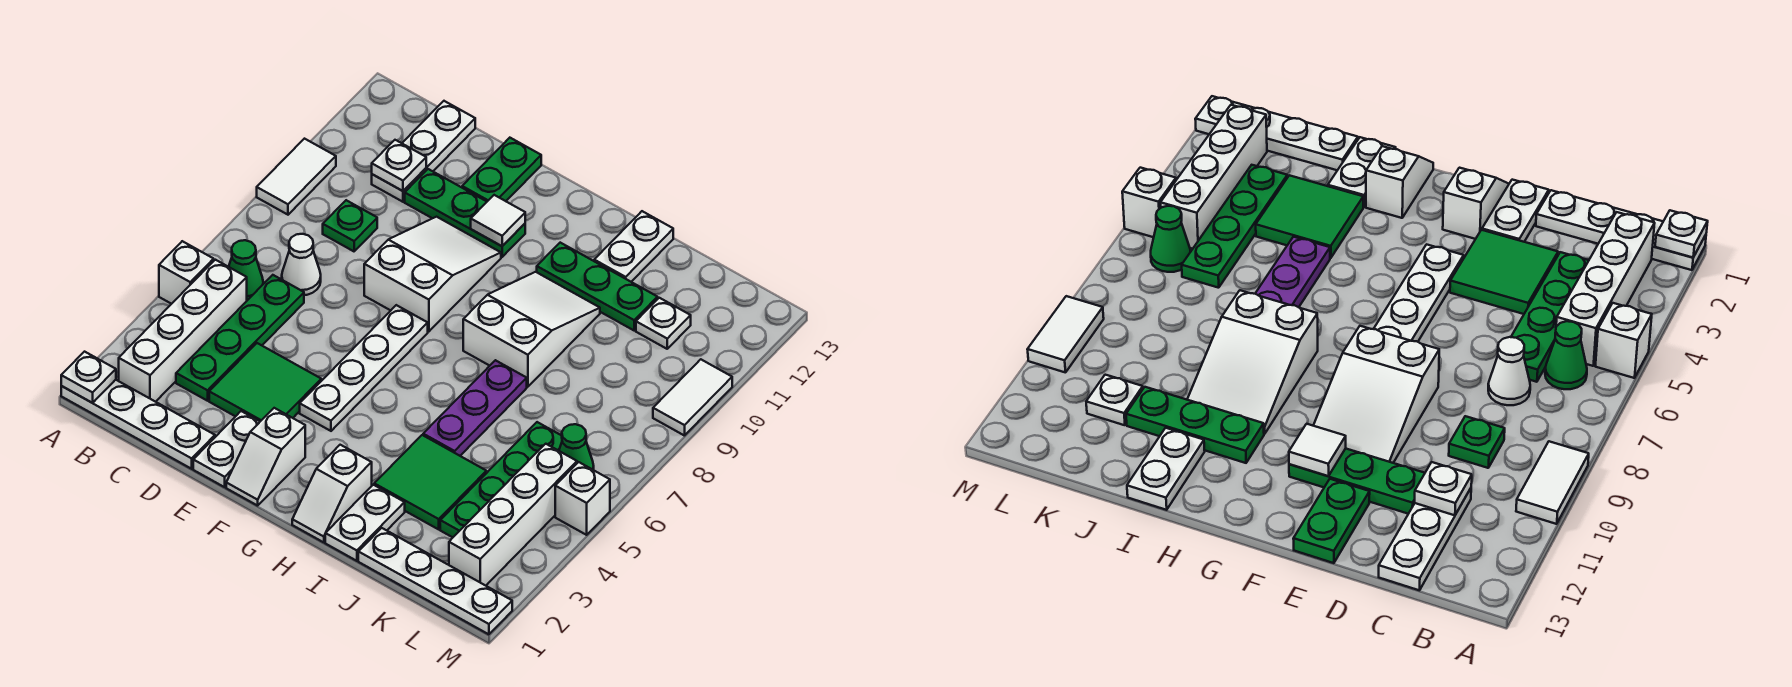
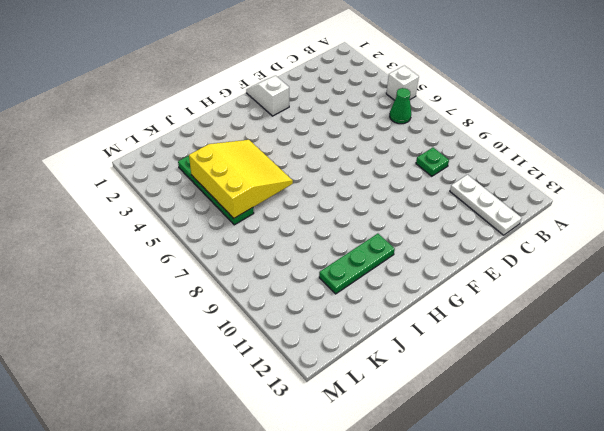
yellow 3x3 slope [189,140,293,218] -> none
none -> white 1x4 plate [61,380,215,469]
none -> white 1x2 tile [257,139,336,215]
none -> white 1x4 brick [119,260,247,402]
none -> green 1x4 plate [176,275,304,401]

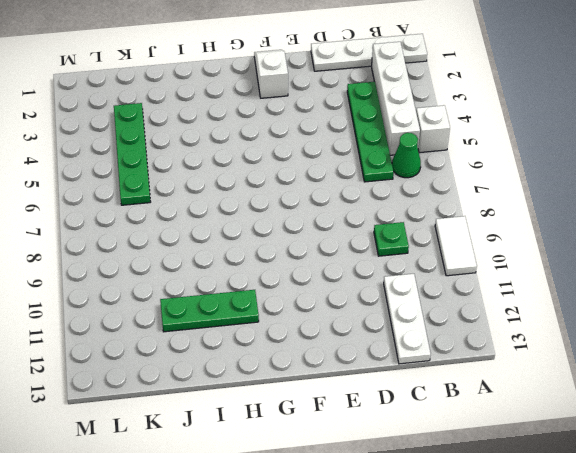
none -> white 1x1 cone [282,234,321,295]
none -> green 2x2 tile [209,343,321,421]
none -> green 1x3 plate [405,169,525,257]
none -> white 1x2 plate [193,411,260,487]

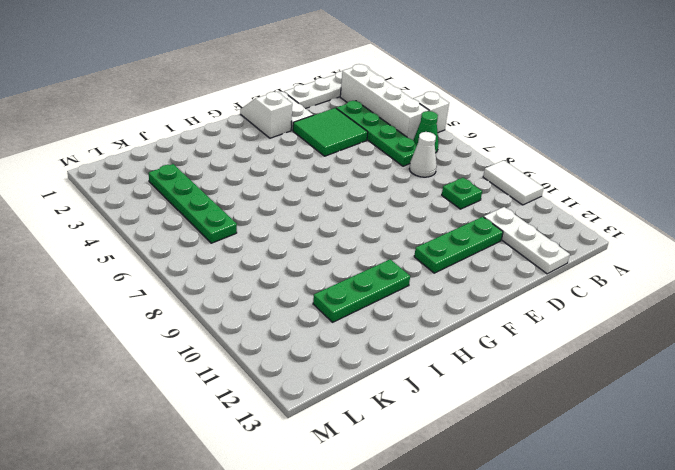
none -> white 2x3 slope [364,217,501,332]
none -> green 1x2 plate [462,138,541,201]
none -> white 1x4 plate [300,305,428,431]
none -> white 1x2 slope [292,445,372,542]

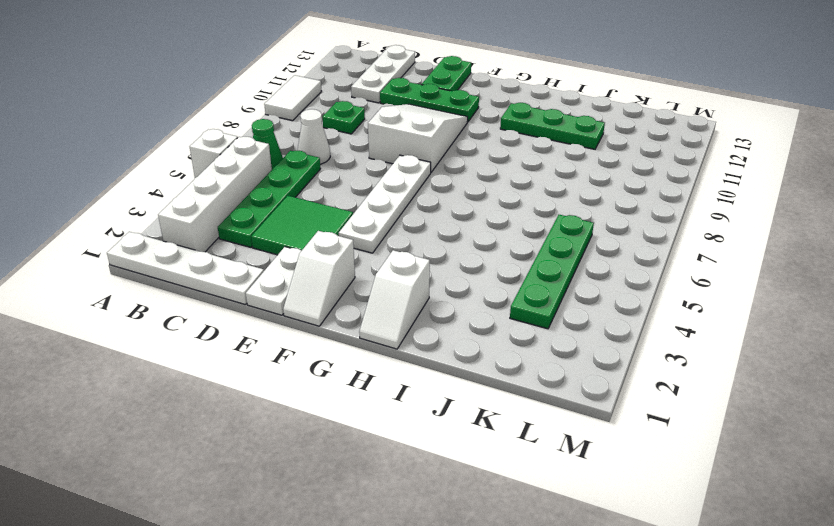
none -> white 2x3 slope [463,272,600,387]
none -> white 1x2 plate [325,485,405,561]
none -> green 2x2 tile [374,435,486,529]
none -> purple 1x3 plate [423,360,527,456]

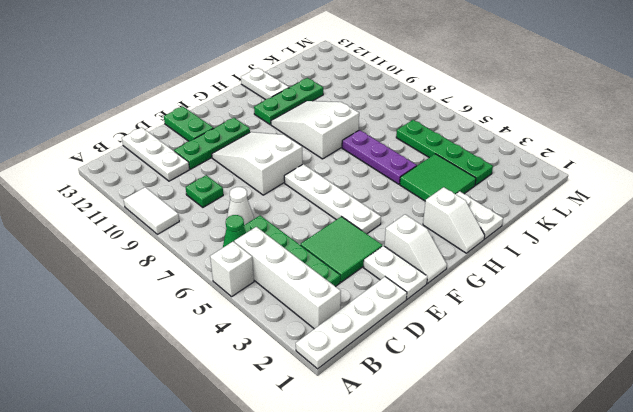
none -> white 1x4 plate [358,528,512,634]
none -> white 1x1 plate [636,298,691,349]
none -> white 1x4 brick [449,444,577,586]
none -> green 1x1 cone [559,424,594,470]

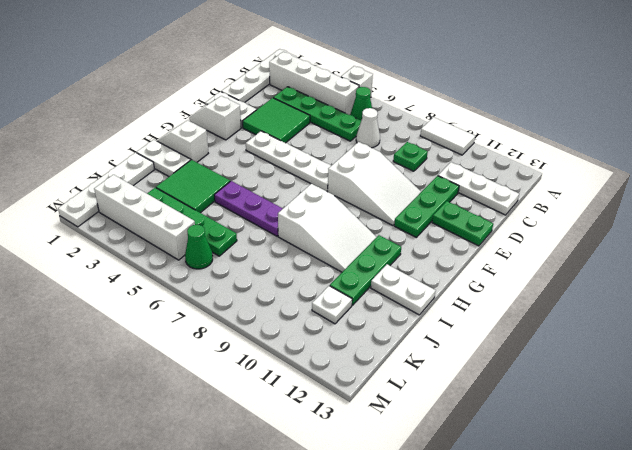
none -> white 1x1 brick [555,462,610,535]
none -> white 1x2 tile [653,359,732,436]
none -> white 1x1 plate [61,352,116,403]
none -> white 1x1 plate [372,140,426,191]

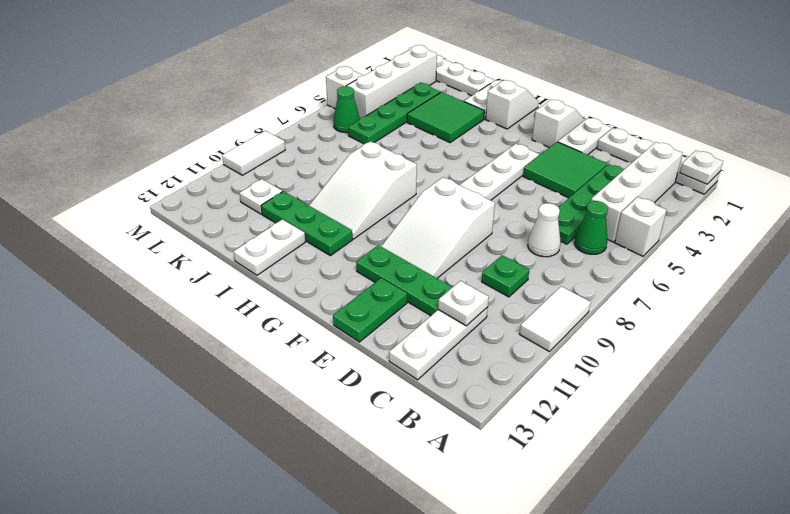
none -> purple 1x3 plate [423,360,527,456]
none -> white 1x1 tile [471,195,525,246]

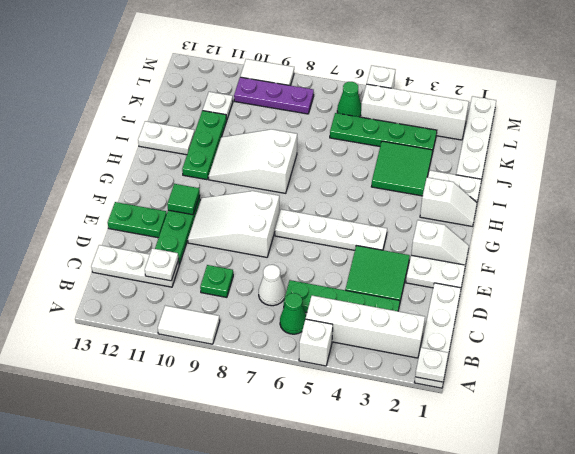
green 1x1 tile [167,184,200,215] -> white 1x1 tile [471,195,525,246]
purple 1x3 plate [234,77,314,114] -> purple 1x3 plate moved to [423,360,527,456]

